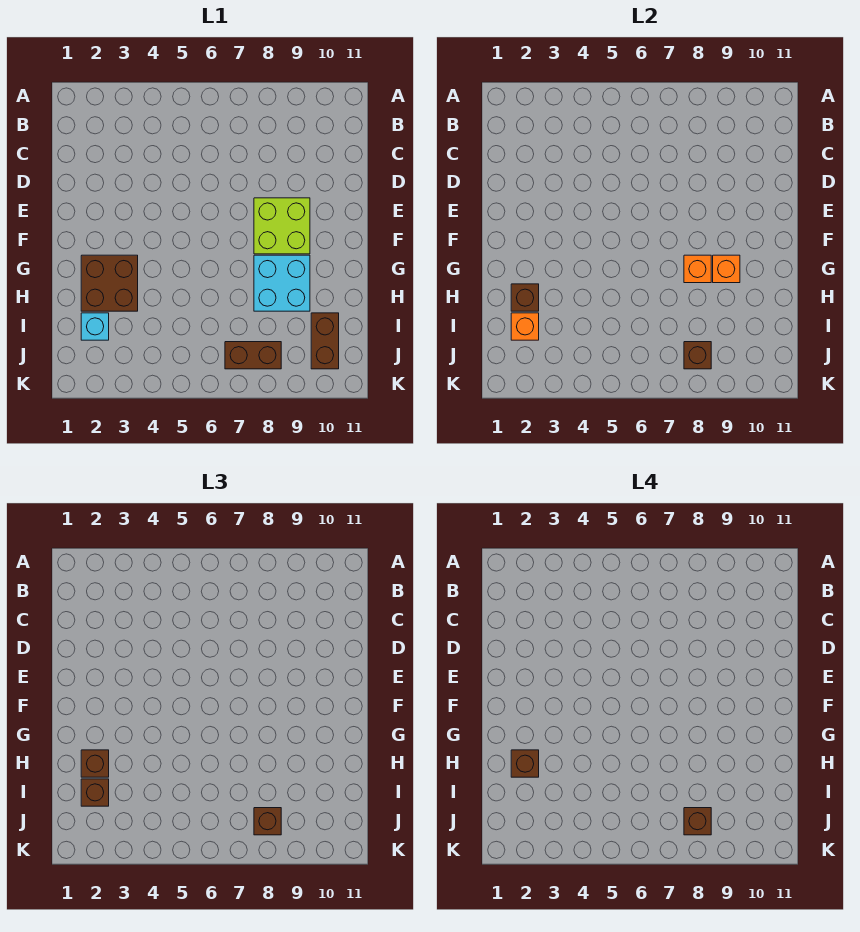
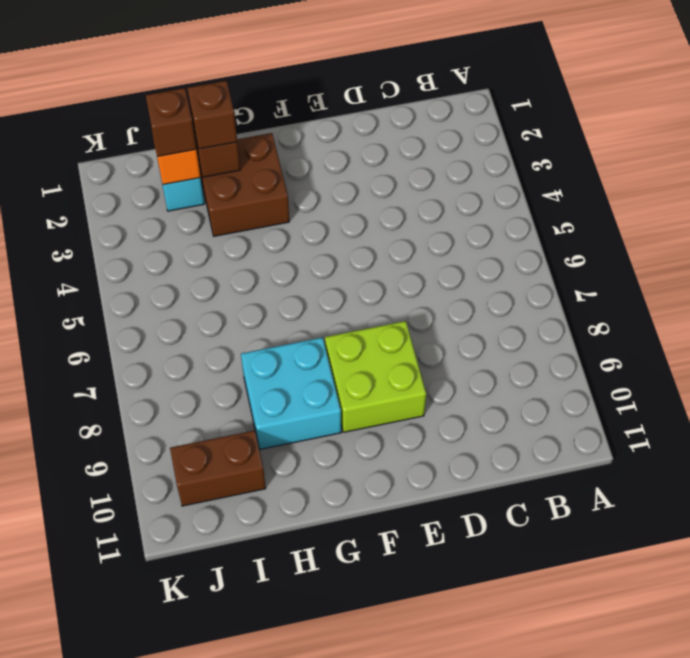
none -> brown 1x2 brick [225,342,281,369]
none -> orange 1x1 brick [684,255,711,283]
none -> orange 1x1 brick [713,255,740,283]

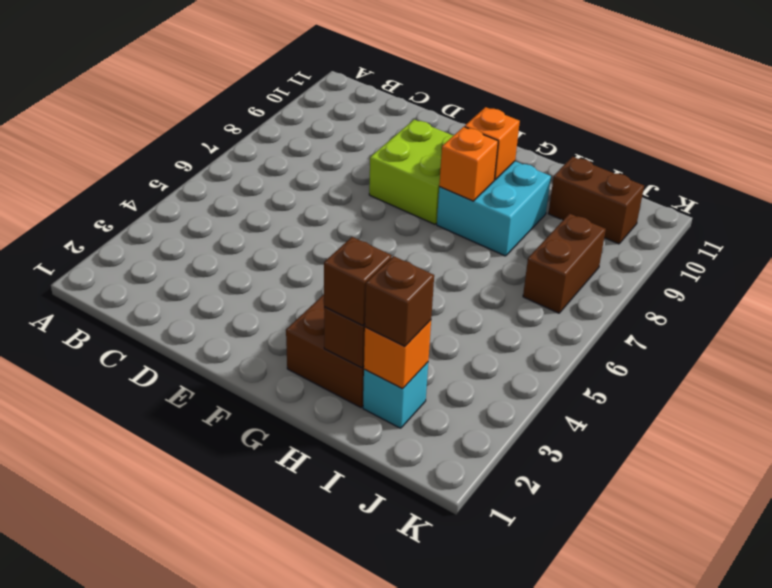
none -> brown 1x1 brick [684,342,711,369]
none -> brown 1x1 brick [254,808,281,835]
none -> brown 1x1 brick [511,750,539,777]

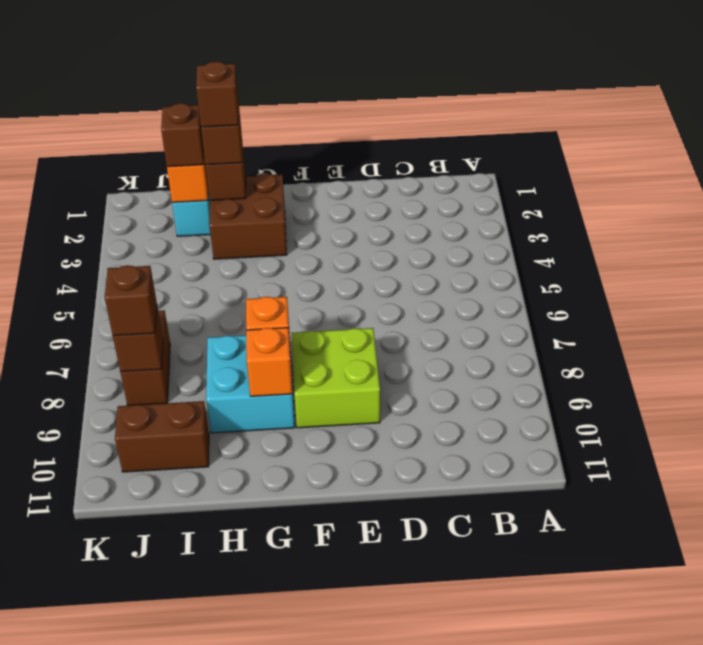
none -> brown 1x1 brick [684,808,711,835]

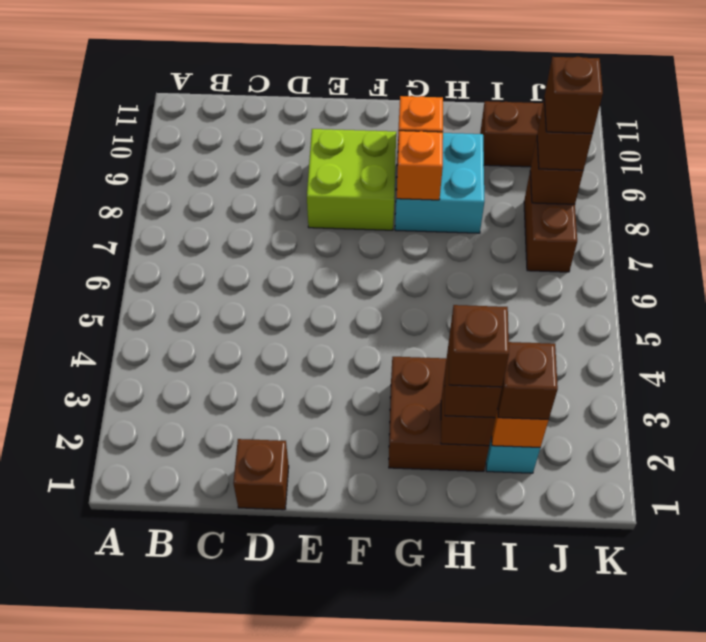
brown 1x1 brick [233,439,289,510] -> none

